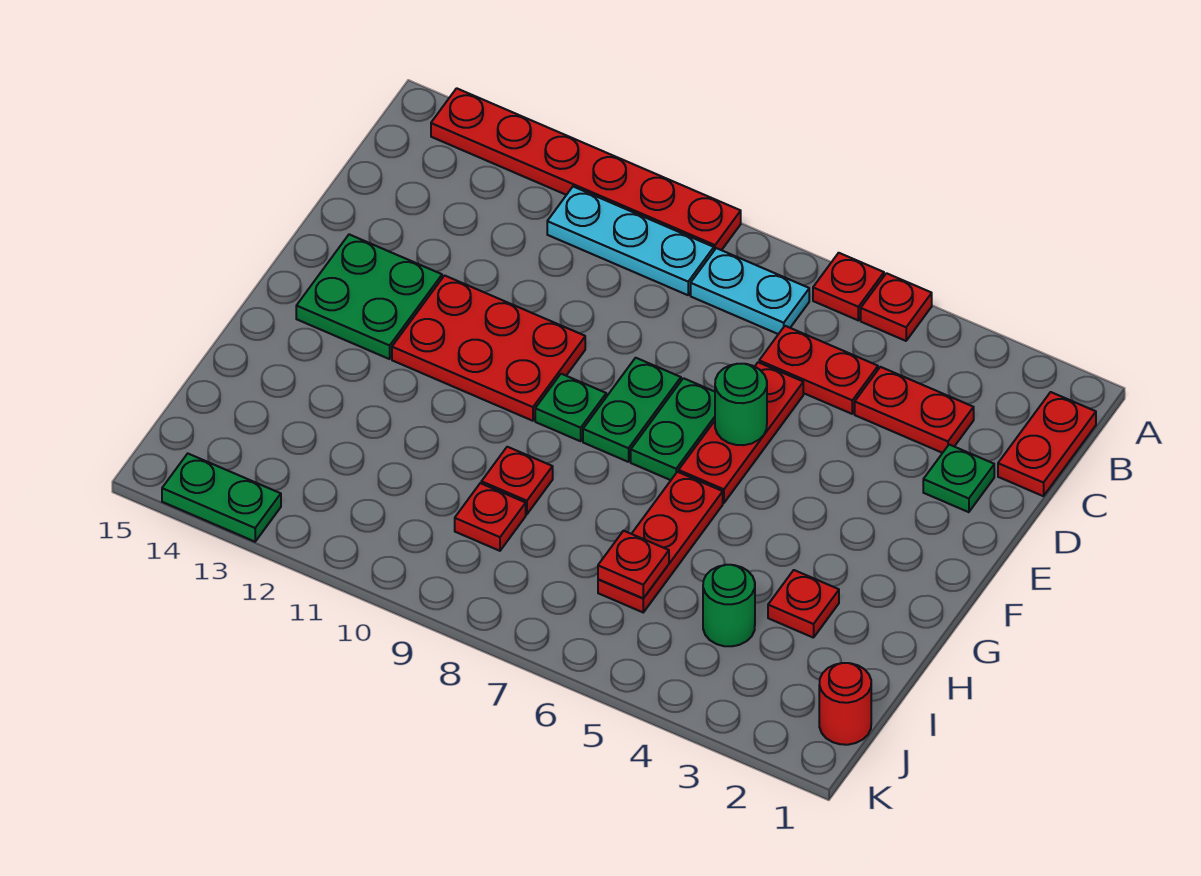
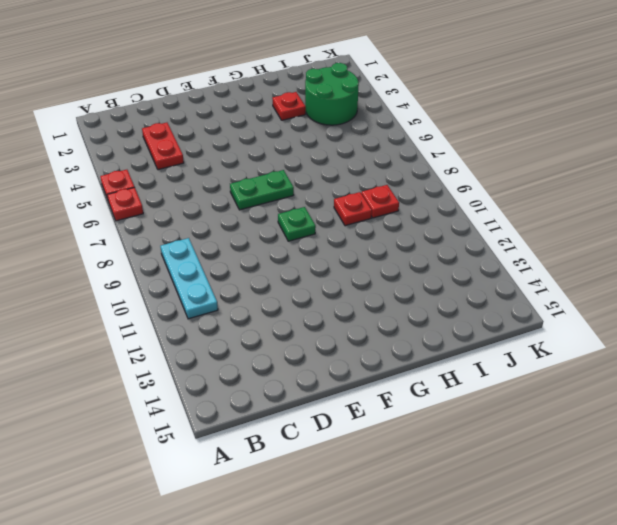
green 2x2 round brick [305,63,359,125] -> green 1x1 round brick [703,565,755,646]
none -> red 1x6 plate [431,88,741,250]
none -> red 1x2 plate [998,392,1096,496]
none -> cyan 1x2 plate [691,248,809,334]

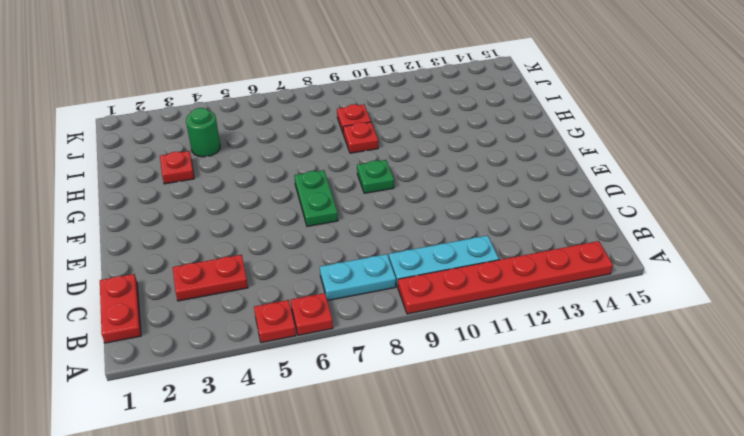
none -> red 1x2 plate [759,326,878,414]
none -> green 1x1 plate [923,445,994,512]
none -> red 1x3 plate [679,362,803,503]

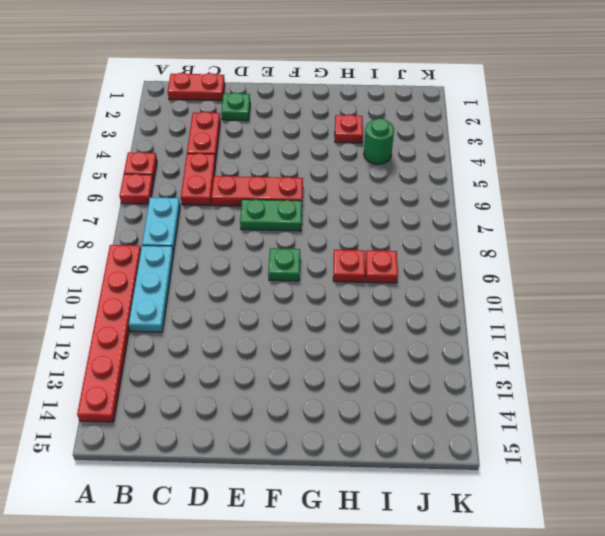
none -> green 1x2 plate [583,358,681,462]
none -> red 2x3 plate [392,276,585,421]
none -> green 2x2 plate [296,234,442,359]

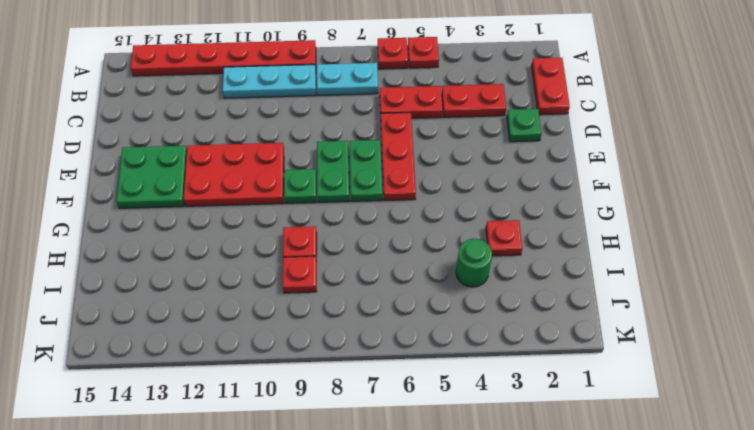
none -> red 1x3 plate [598,472,723,612]
none -> red 1x1 round brick [819,663,871,745]
none -> green 1x2 plate [162,454,281,542]

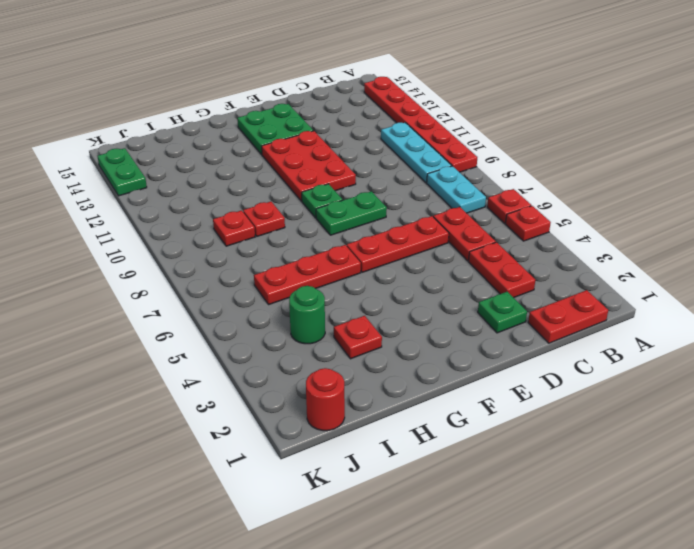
none -> green 1x2 plate [631,378,715,480]
none -> green 1x1 round brick [715,364,767,445]
none -> red 1x1 plate [598,531,669,598]

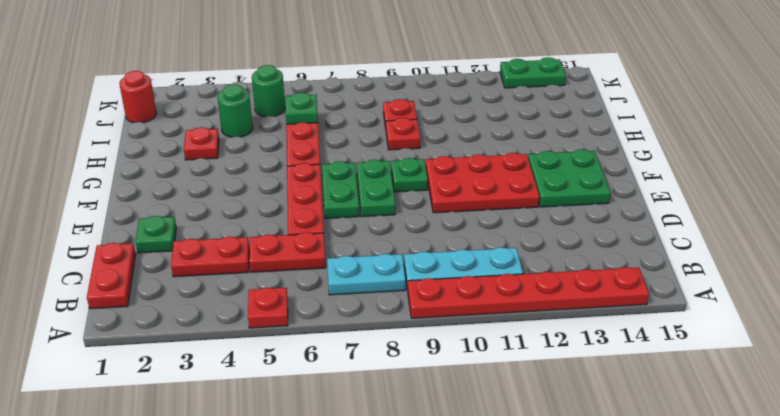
green 1x1 plate [285,93,318,124] -> red 1x1 plate [598,531,669,598]
green 1x1 round brick [252,65,285,117] -> green 1x1 round brick moved to [715,364,767,445]
none -> red 1x1 plate [813,253,884,320]

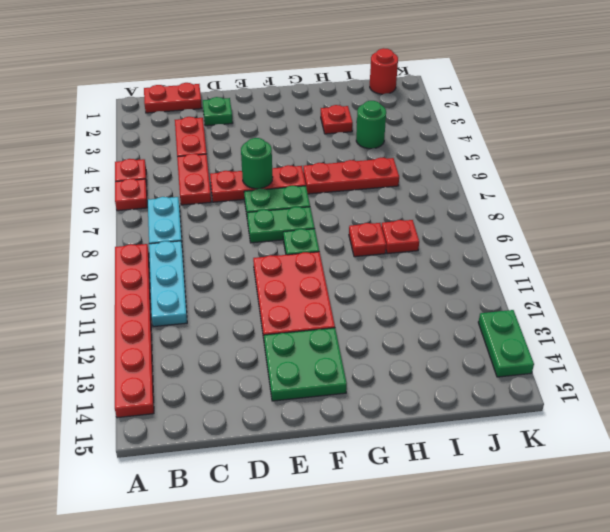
none -> red 1x1 plate [598,531,669,598]

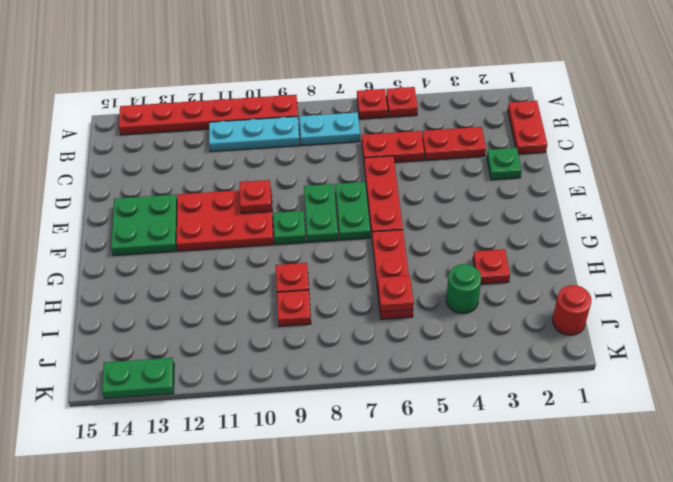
red 1x1 plate [240,180,272,213] -> none
none -> green 1x1 round brick [715,364,767,445]

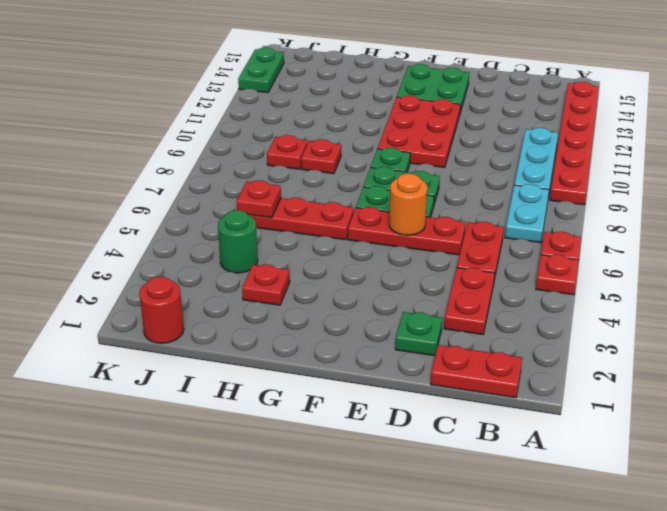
orange 1x1 round brick [389,174,427,235] -> green 1x1 round brick [715,364,767,445]

